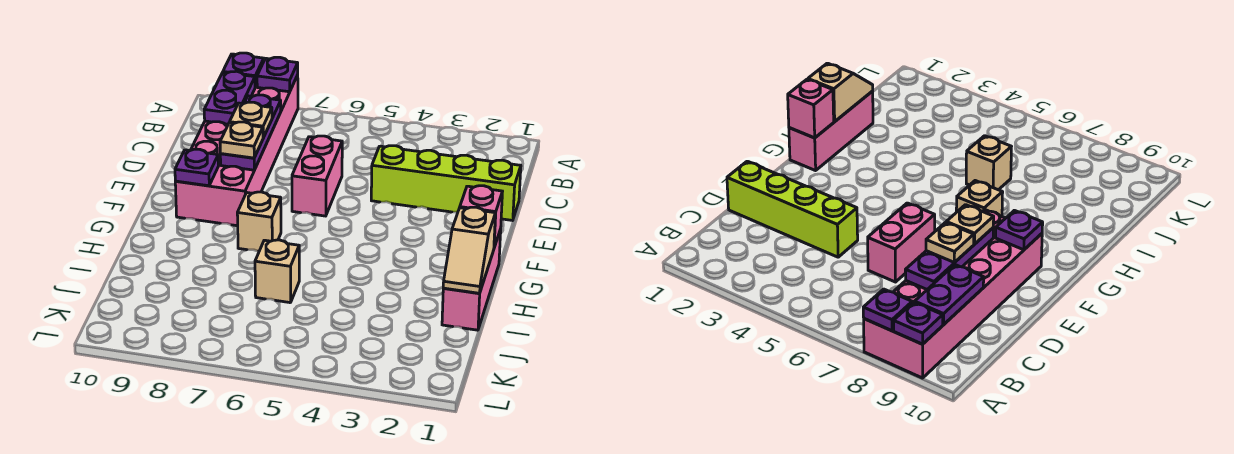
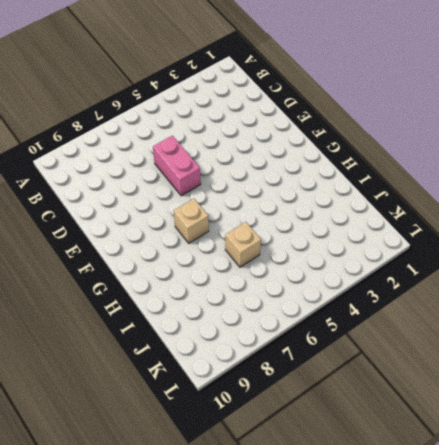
none -> pink 2x6 brick [175,75,298,226]
none -> lime 1x4 brick [371,146,521,221]
none -> pink 1x3 brick [442,229,501,330]

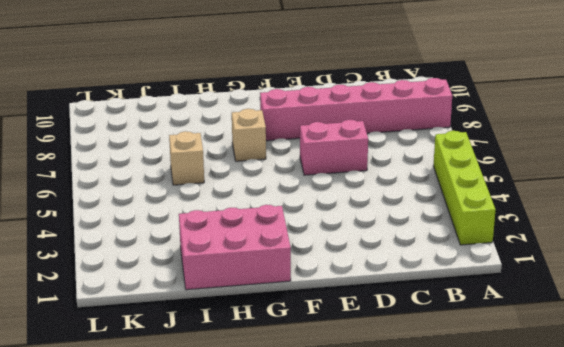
lime 1x4 brick [433,131,496,245] -> lime 1x4 brick moved to [371,146,521,221]
pink 1x6 brick [260,78,452,141] -> pink 2x6 brick [175,75,298,226]
pink 2x3 brick [179,205,291,290] -> pink 1x3 brick [442,229,501,330]
none -> purple 1x1 plate [257,57,298,92]
none -> purple 1x1 plate [223,53,264,87]
none -> purple 1x2 plate [204,71,255,124]

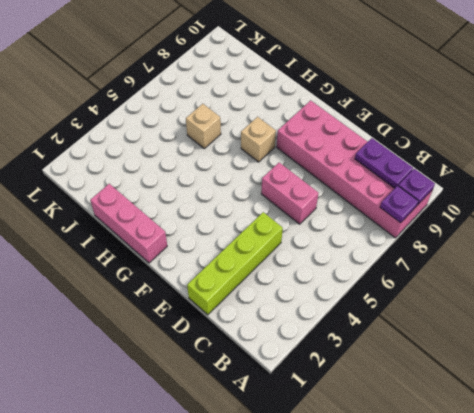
none -> purple 1x3 plate [220,95,281,170]
none -> purple 1x1 plate [175,149,218,186]
none -> pink 1x1 brick [460,186,503,247]

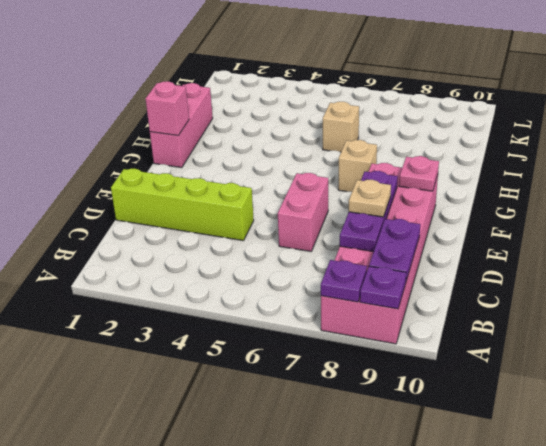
pink 1x1 plate [399,156,439,191] -> purple 1x1 plate [175,149,218,186]
none -> tan 1x2 slope [443,207,495,293]
none -> tan 1x1 plate [220,122,263,158]

